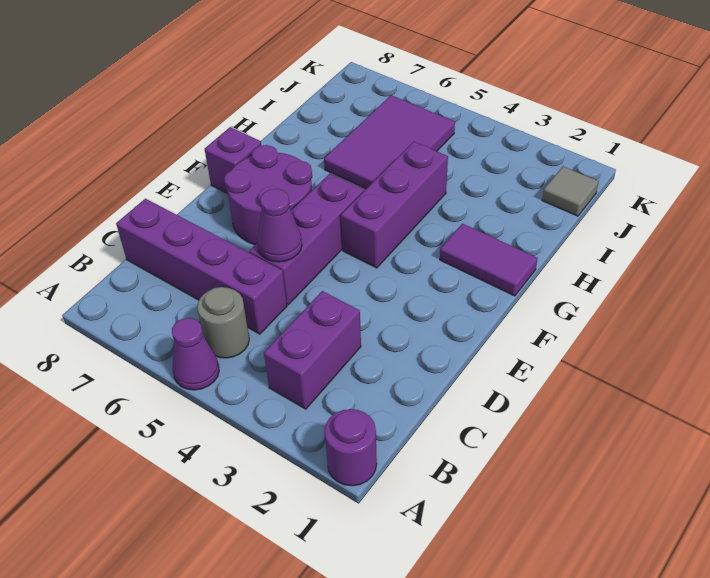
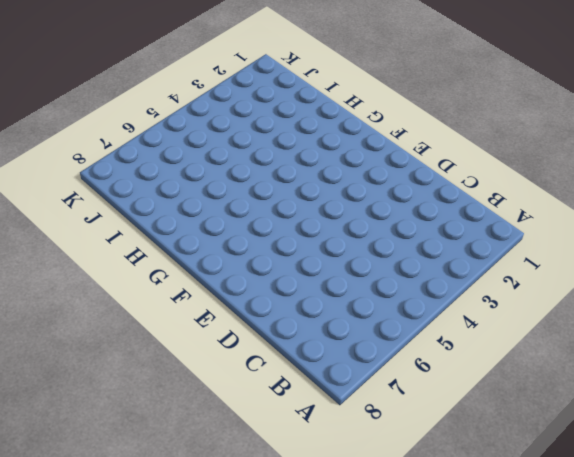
none -> purple 1x1 round brick [325,409,377,486]
none -> purple 1x1 cone [172,318,219,390]
none -> purple 1x2 brick [264,291,361,409]

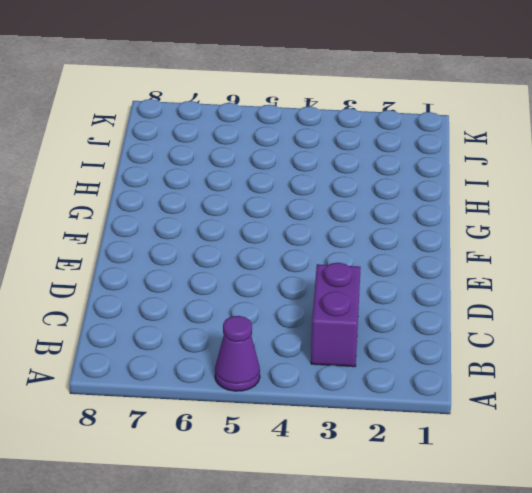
none -> purple 1x1 round brick [325,409,377,486]
none -> grey 1x1 round brick [197,287,249,358]
none -> purple 1x4 brick [116,199,287,334]

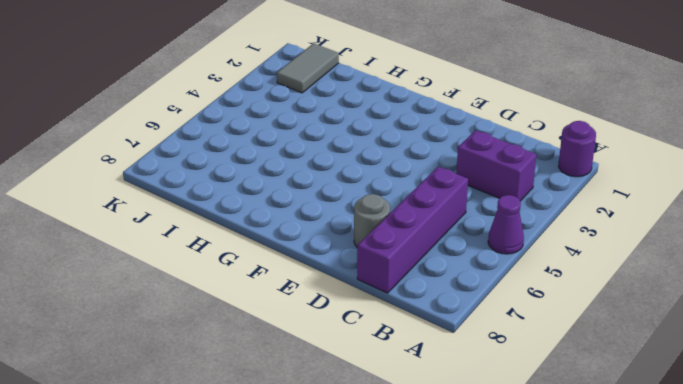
grey 1x1 round brick [354,194,390,247] -> grey 1x1 round brick moved to [197,287,249,358]
grey 1x2 tile [277,43,339,93] -> grey 1x1 tile [542,167,599,216]
none -> purple 1x3 brick [249,174,364,305]
none -> purple 2x2 round brick [224,145,312,245]
none -> purple 1x3 brick [341,142,448,268]

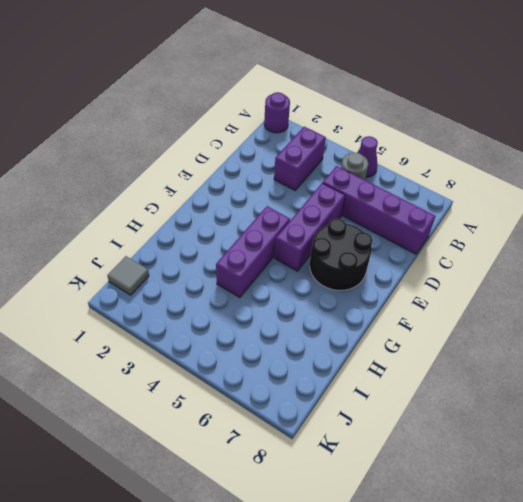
black 2x2 round brick [310,219,373,290] -> purple 2x2 round brick [224,145,312,245]
none -> purple 1x1 brick [205,127,261,194]
none -> purple 1x2 tile [440,224,537,296]
none -> purple 2x3 tile [324,95,455,189]

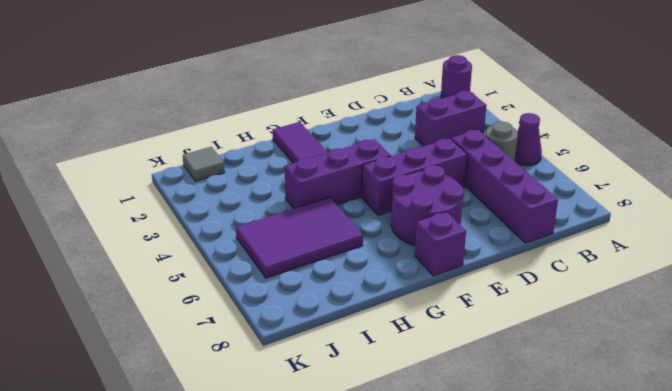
none -> purple 1x1 cone [257,189,302,262]

